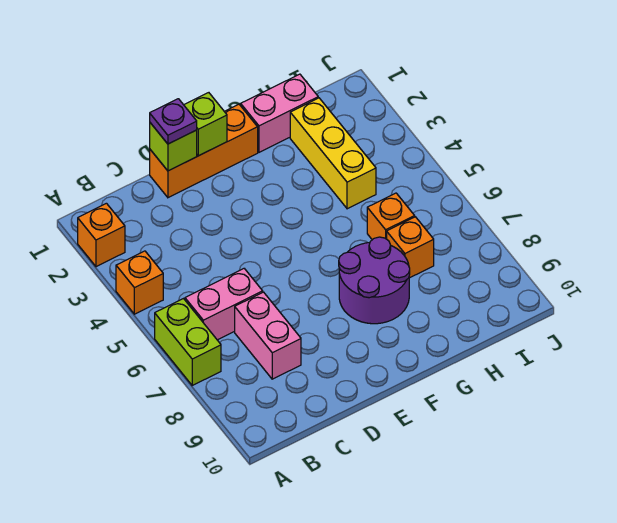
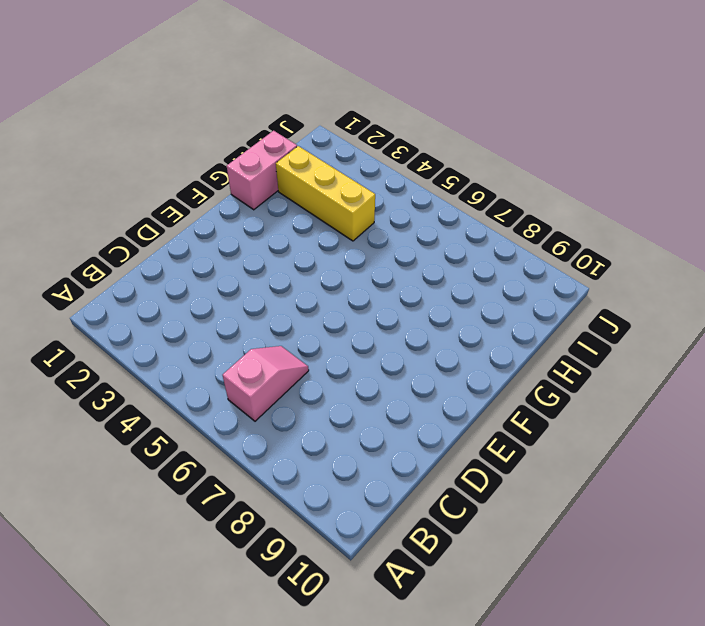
pink 1x2 slope [223,346,309,421] -> pink 1x2 brick [185,269,263,340]
none -> orange 1x1 brick [78,203,125,267]
none -> orange 1x1 brick [116,251,163,314]
none -> lime 1x2 brick [155,299,221,385]

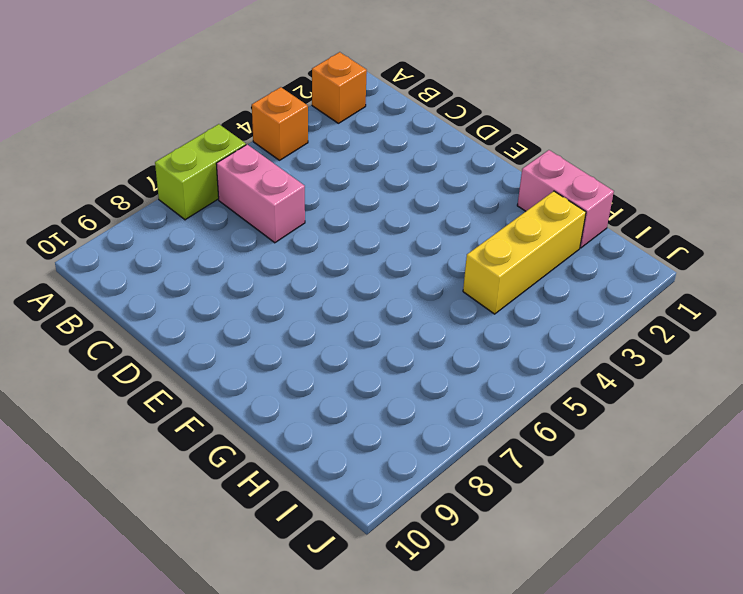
none -> pink 1x2 brick [235,292,301,379]
none -> orange 1x3 brick [150,104,258,198]
none -> purple 2x2 round brick [339,237,410,324]

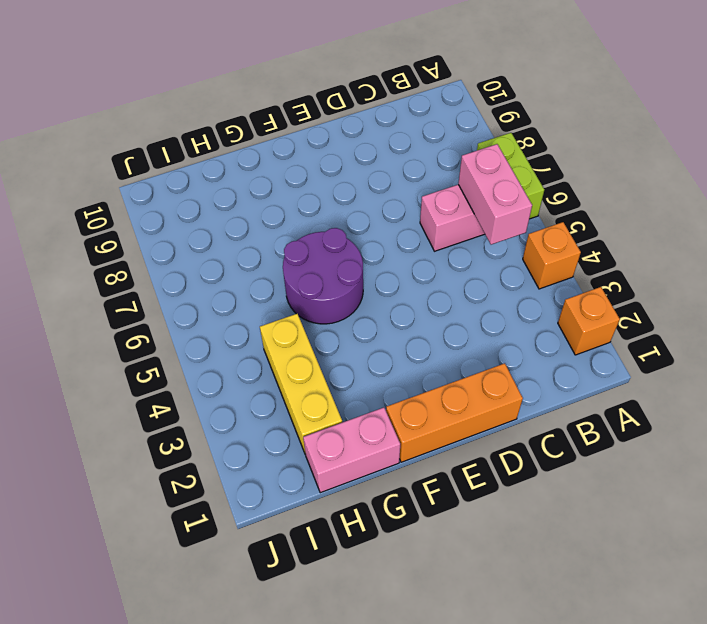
pink 1x2 brick [458,144,532,245] -> pink 1x2 brick moved to [235,292,301,379]
purple 2x2 round brick [283,228,363,324] -> purple 2x2 round brick moved to [339,237,410,324]
none -> orange 1x1 brick [367,193,415,240]
none -> orange 1x1 brick [387,217,434,278]
none -> lime 1x1 brick [150,123,197,171]

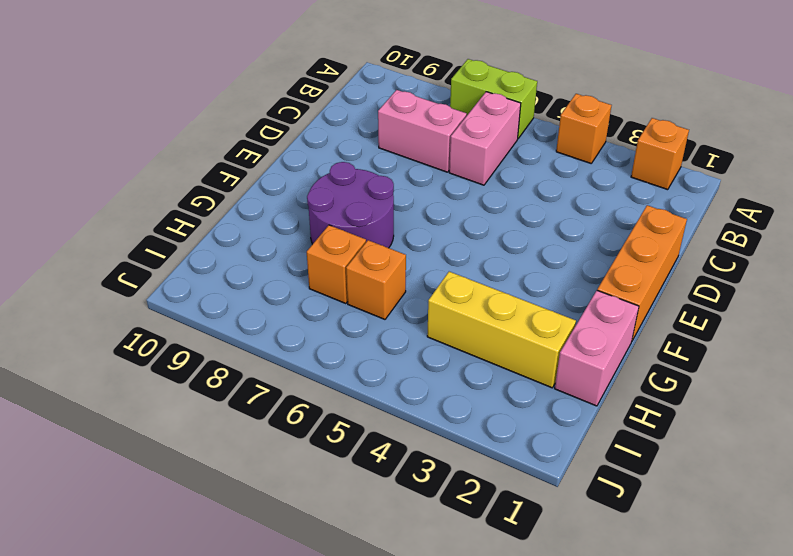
none -> lime 1x1 brick [150,123,197,171]
none -> lime 1x1 brick [184,93,227,156]
none -> purple 1x1 plate [150,99,197,144]

